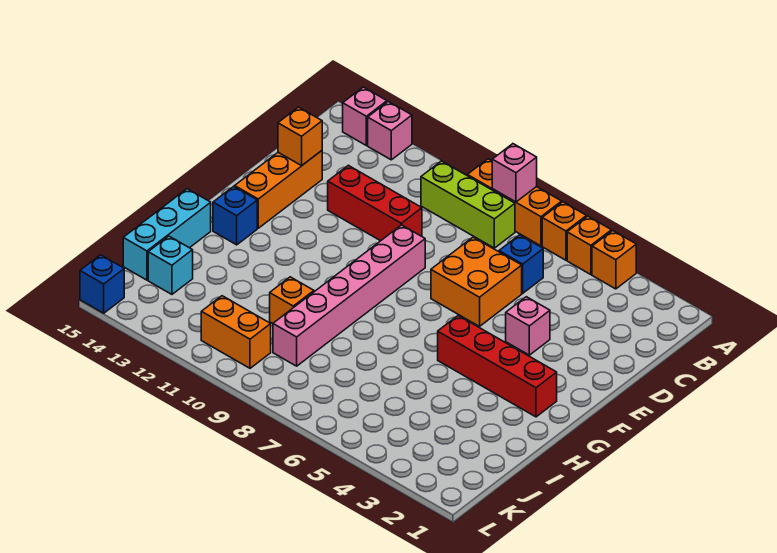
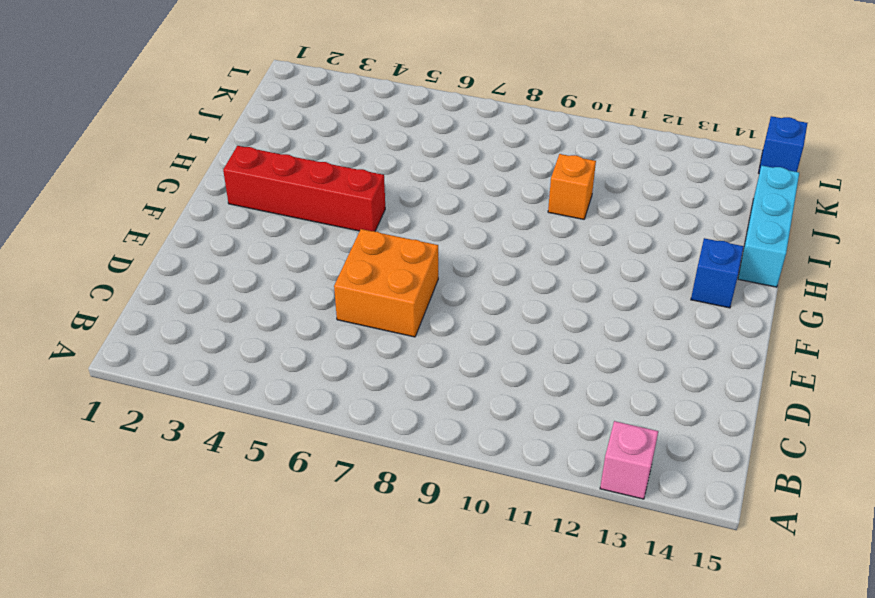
none -> orange 1x1 brick [592,231,636,289]
none -> orange 1x1 brick [567,216,611,275]
none -> orange 1x1 brick [542,202,587,260]

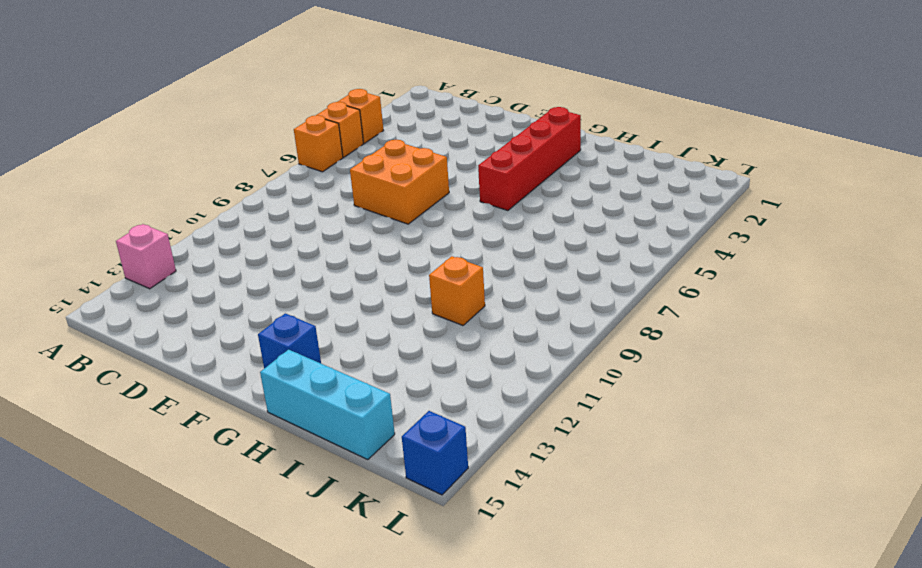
none -> orange 1x3 brick [467,159,562,246]
none -> pink 1x1 brick [343,87,387,145]
none -> lime 1x3 brick [421,161,515,248]

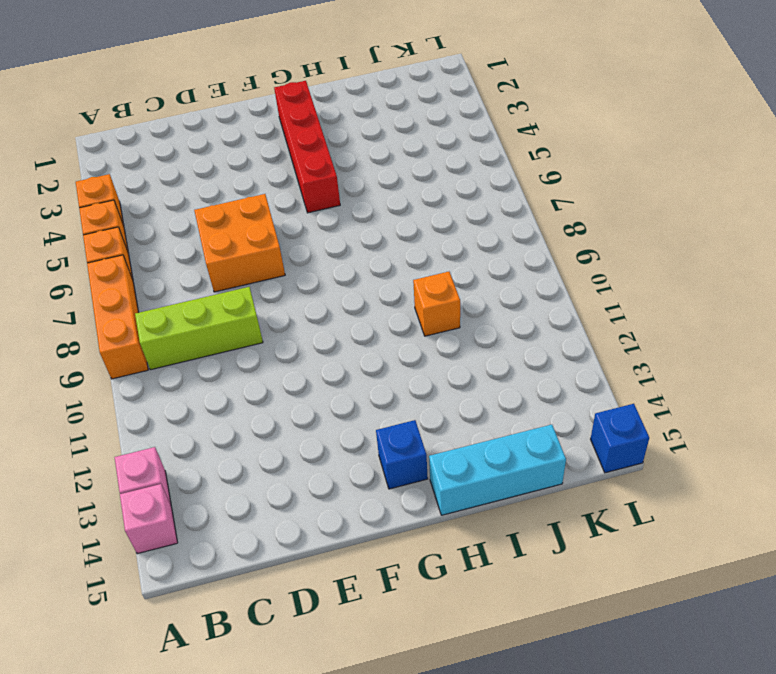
lime 1x3 brick [135,287,263,370] -> lime 1x3 brick turned to [421,161,515,248]
none -> blue 1x1 brick [499,235,543,293]
none -> red 1x3 brick [328,165,422,241]
none -> orange 1x3 brick [235,151,322,228]

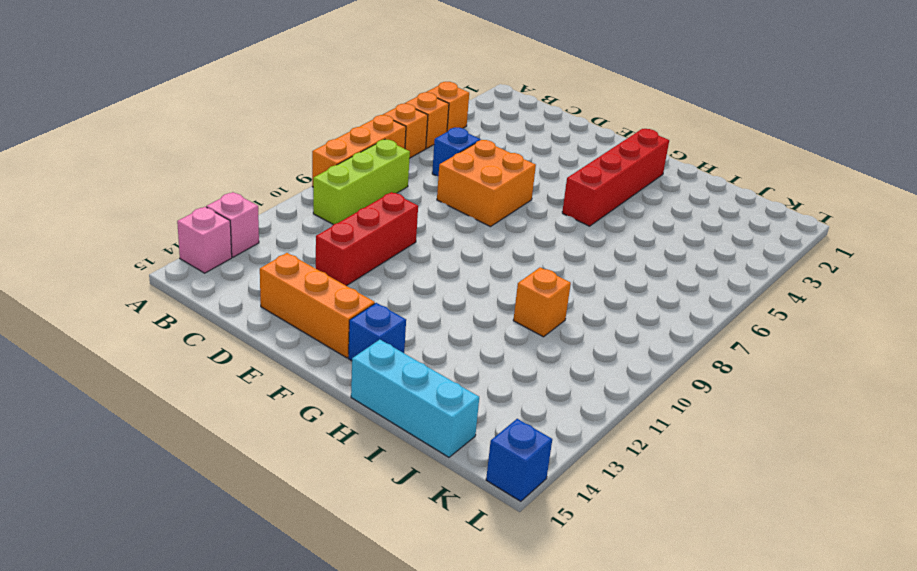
none -> pink 1x1 brick [506,297,550,355]
none -> pink 1x6 brick [273,225,425,366]
none -> cyan 1x1 brick [148,236,193,294]

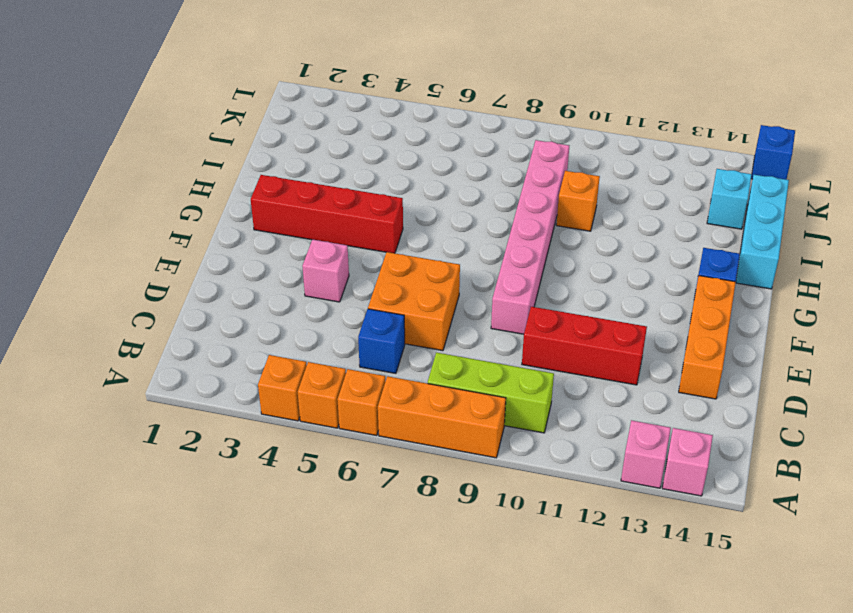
none -> orange 1x2 brick [201,296,271,368]
none -> pink 1x1 brick [492,144,537,202]
none -> orange 1x1 brick [278,107,322,166]

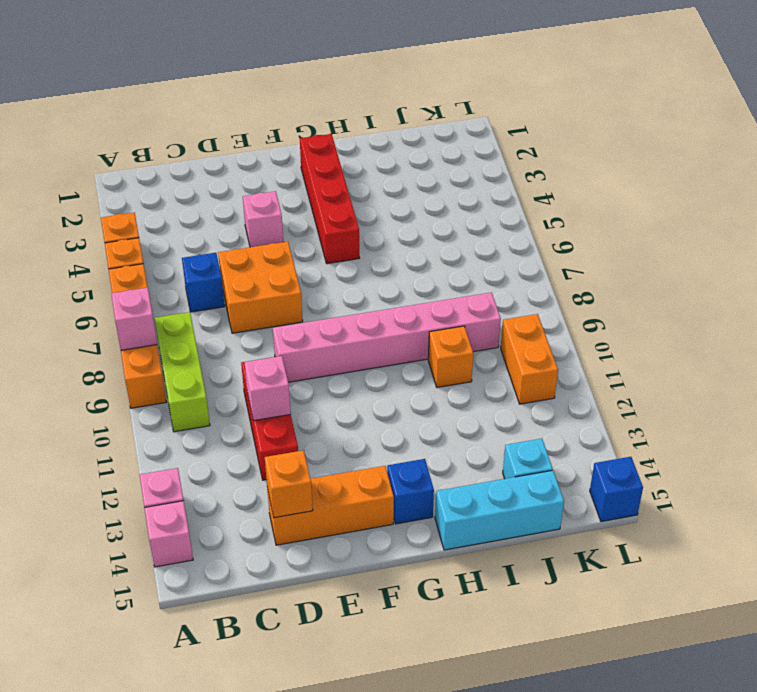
pink 1x1 brick [245,356,291,421] -> none

